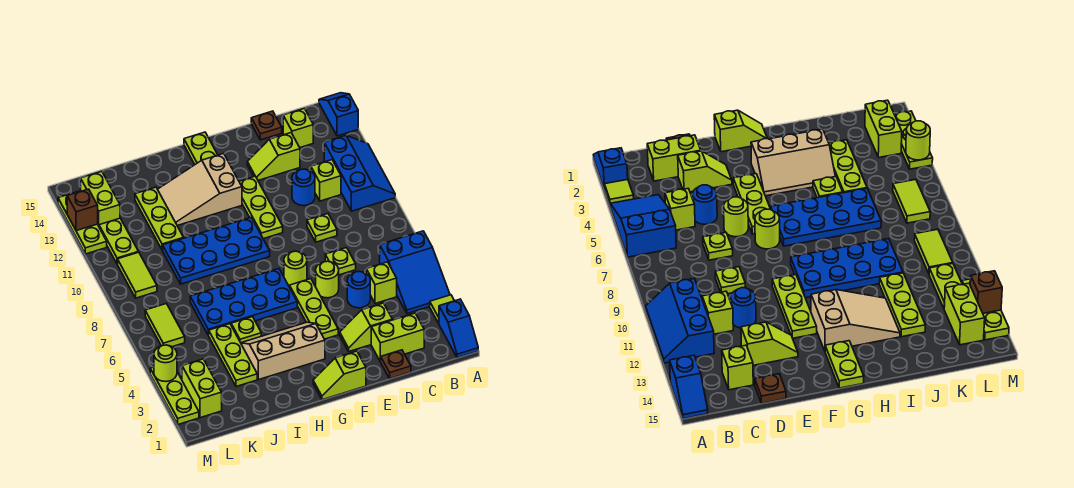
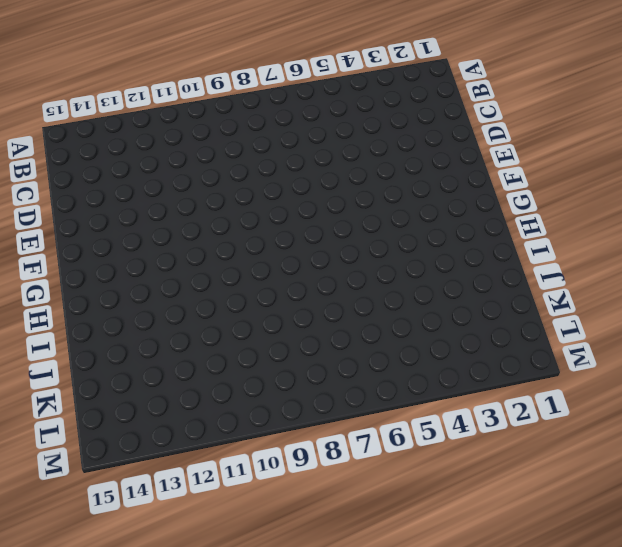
none -> blue 1x2 slope [439,299,478,358]
none -> lime 1x1 tile [430,295,454,323]
none -> blue 2x3 slope [380,231,450,313]
none -> blue 2x3 slope [324,135,395,211]

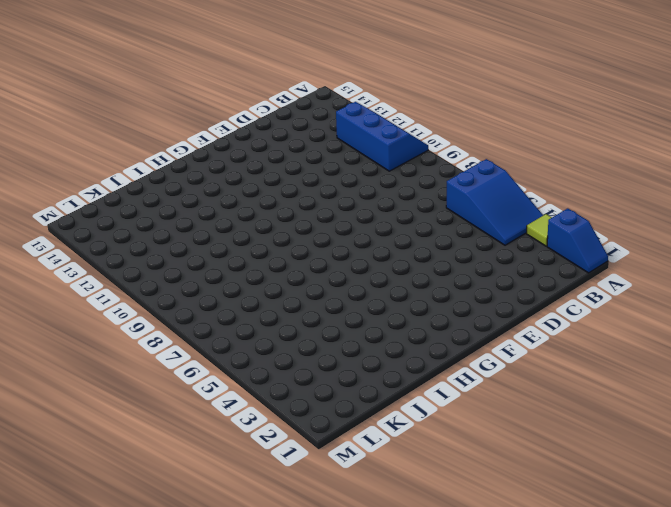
none -> blue 1x2 slope [319,93,358,136]
none -> lime 1x2 brick [371,313,424,361]
none -> lime 1x1 brick [366,262,397,304]
none -> lime 1x1 brick [311,160,341,201]

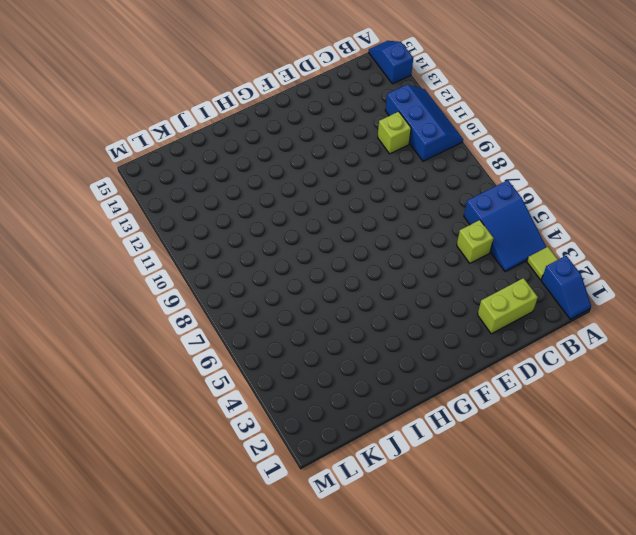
none -> lime 1x1 brick [283,109,313,147]
none -> brown 1x1 plate [380,350,411,379]
none -> lime 1x2 slope [340,303,392,351]
none -> blue 1x1 round brick [347,271,370,308]

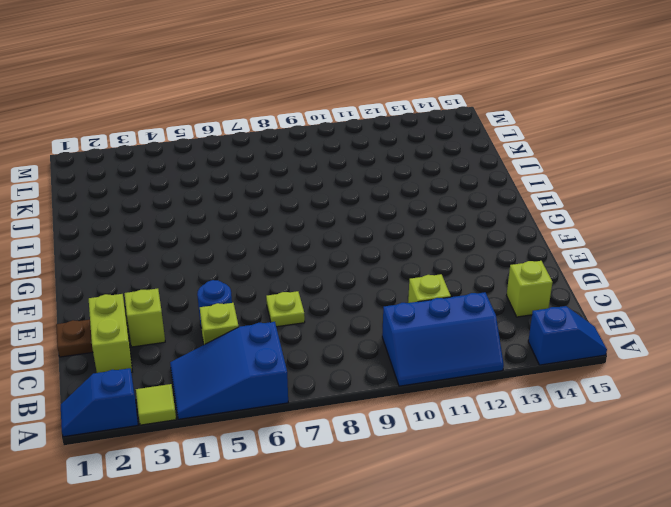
none -> lime 1x1 plate [307,214,337,242]
none -> blue 1x1 round brick [292,169,315,206]
none -> lime 1x2 slope [247,133,300,180]
none -> brown 1x1 plate [251,111,282,140]

